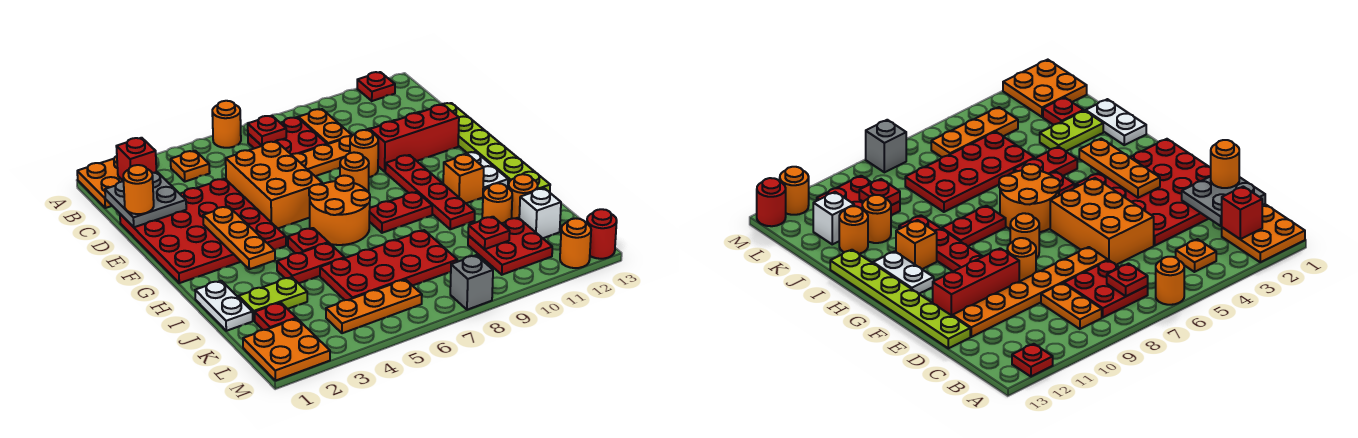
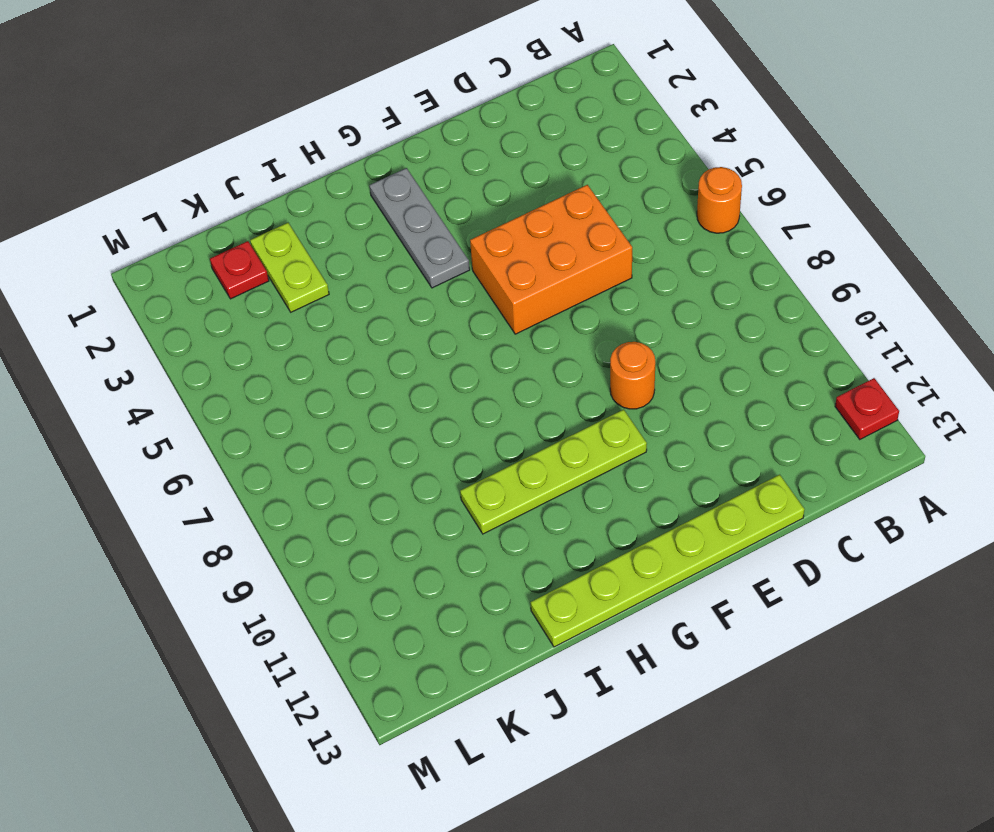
lime 1x4 plate [460,410,647,534] -> red 1x4 plate [385,155,475,229]
grey 1x3 plate [370,168,470,288] -> red 4x4 plate [120,179,286,283]
none -> orange 2x2 plate [77,156,123,208]
none -> orange 1x1 plate [171,151,210,182]
none -> red 2x2 plate [248,117,327,155]
none -> orange 1x2 plate [298,109,352,144]

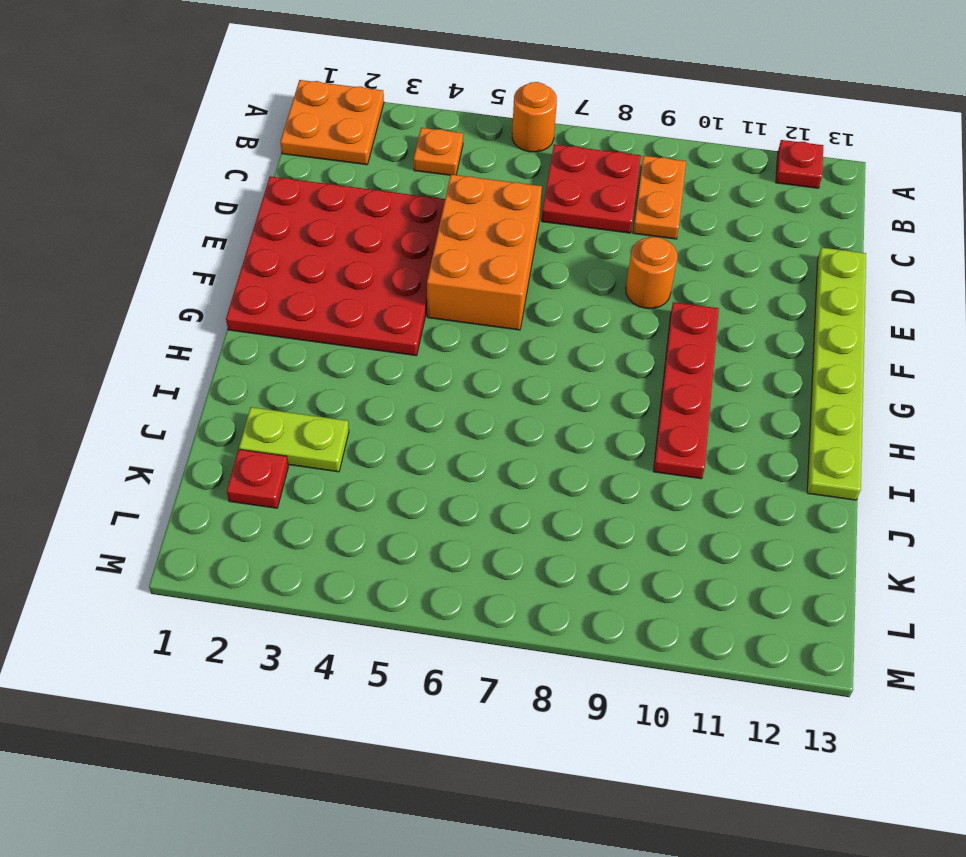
none -> orange 1x6 plate [292,111,422,176]
none -> red 1x3 brick [370,105,459,172]
none -> orange 1x1 round brick [340,152,369,192]
none -> orange 2x2 round brick [309,175,370,245]

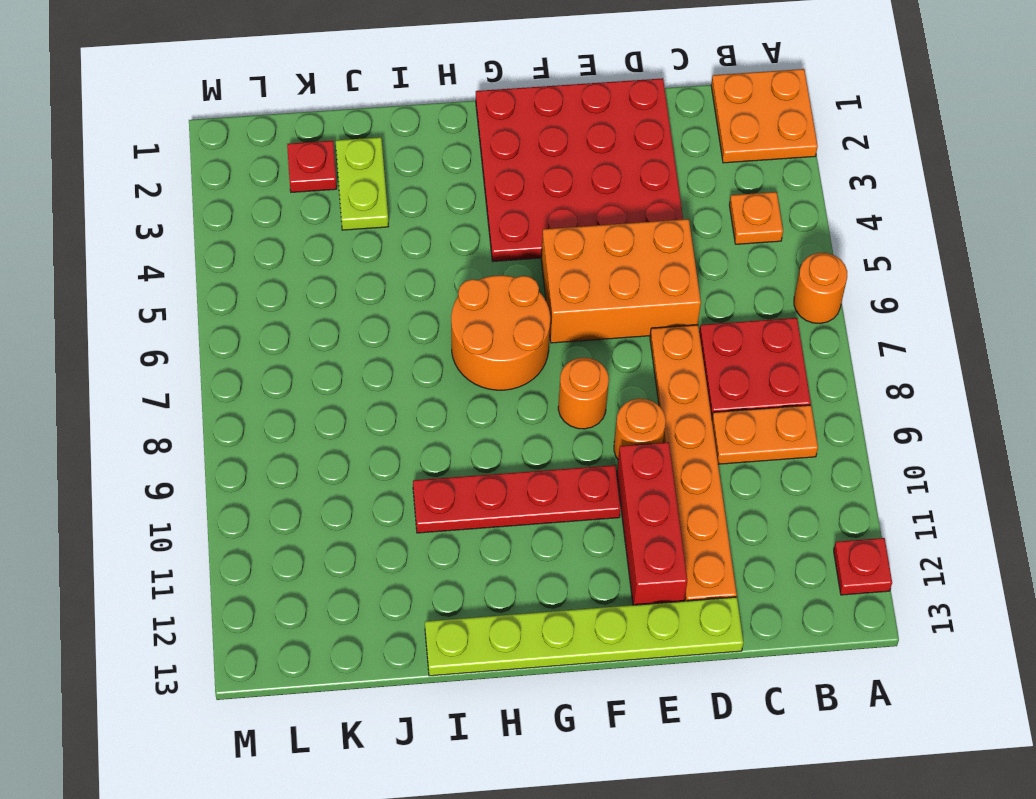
none -> white 1x2 plate [464,152,508,192]
none -> red 1x1 plate [288,228,328,253]
none -> red 1x2 plate [369,192,432,233]
none -> orange 1x1 brick [443,154,484,203]

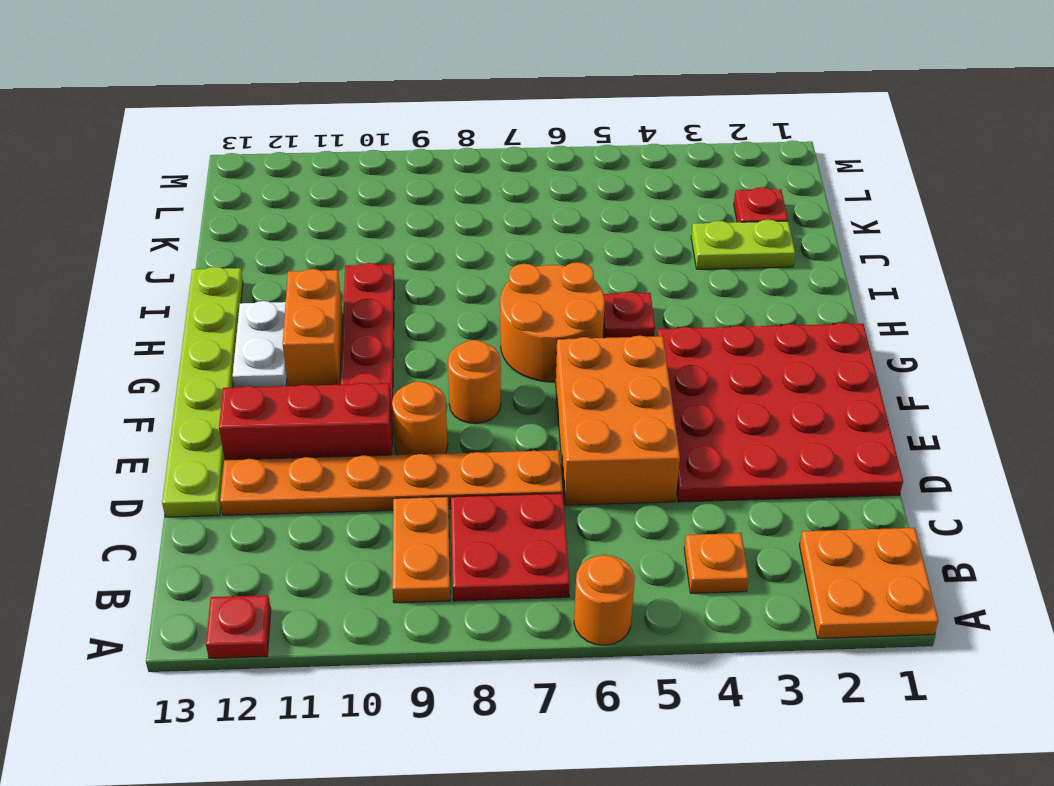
orange 1x2 brick [283,269,343,386] -> orange 1x1 brick [443,154,484,203]
none -> red 1x2 plate [369,192,432,233]
none -> white 1x2 plate [195,281,253,331]
none -> red 1x2 plate [277,243,345,283]
none -> red 2x4 plate [320,230,457,300]

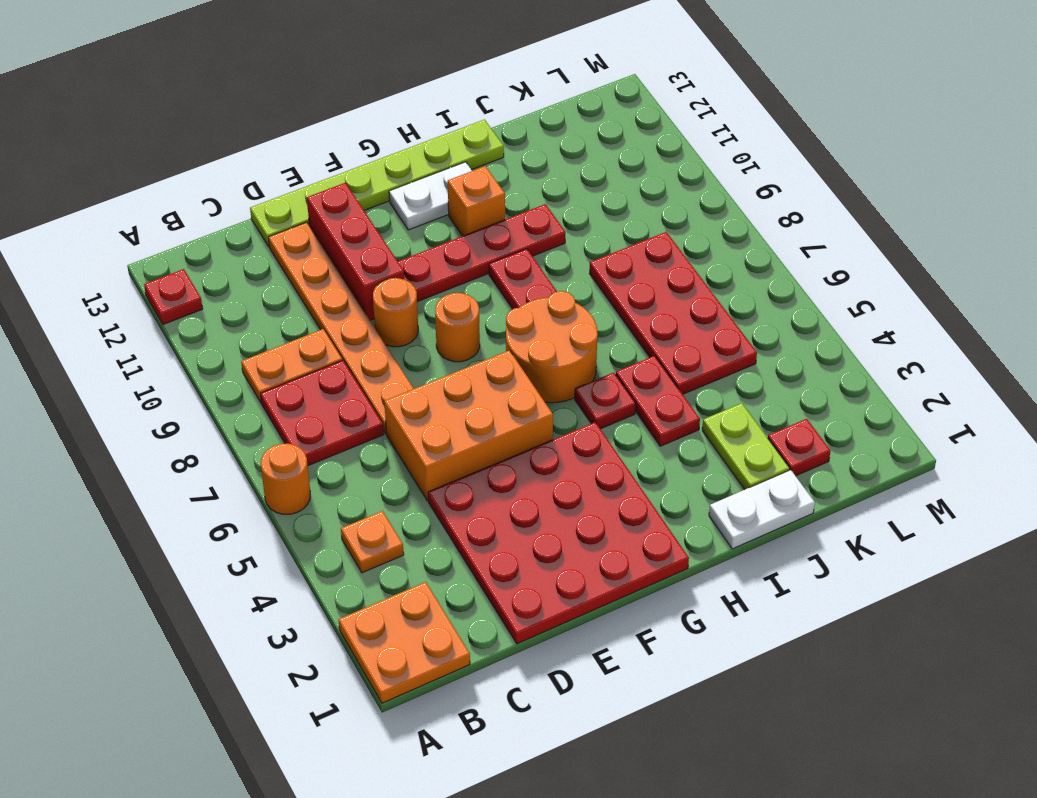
none -> orange 1x1 round brick [482,183,512,223]
none -> orange 1x1 round brick [508,174,538,219]
none -> red 2x2 plate [468,218,552,275]
none -> white 1x1 brick [519,188,561,238]

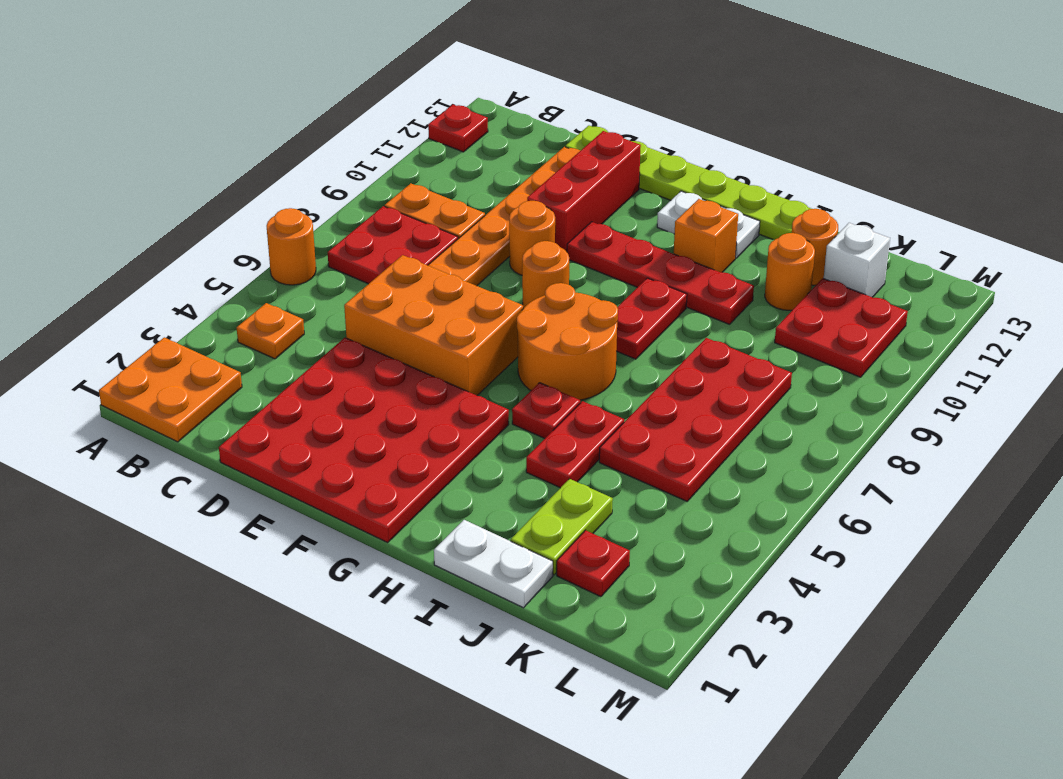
none -> orange 2x2 plate [243,319,330,381]
none -> orange 1x3 plate [326,279,422,333]
none -> grey 1x1 brick [450,255,493,310]
none -> orange 1x1 round brick [560,218,591,268]

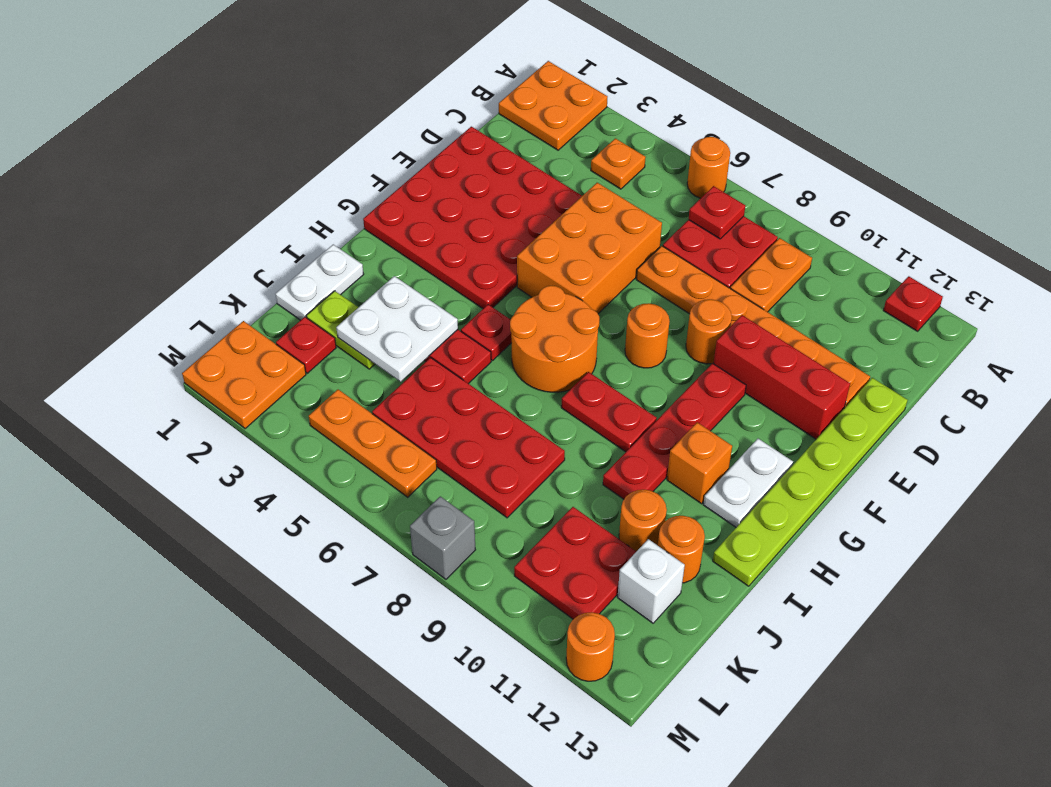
white 2x2 plate [336,276,458,382] -> none
none -> red 1x1 round brick [587,209,617,259]
none -> red 1x1 brick [116,138,156,181]
none -> grey 2x2 plate [105,172,186,227]
none -> orange 1x3 plate [203,206,275,269]

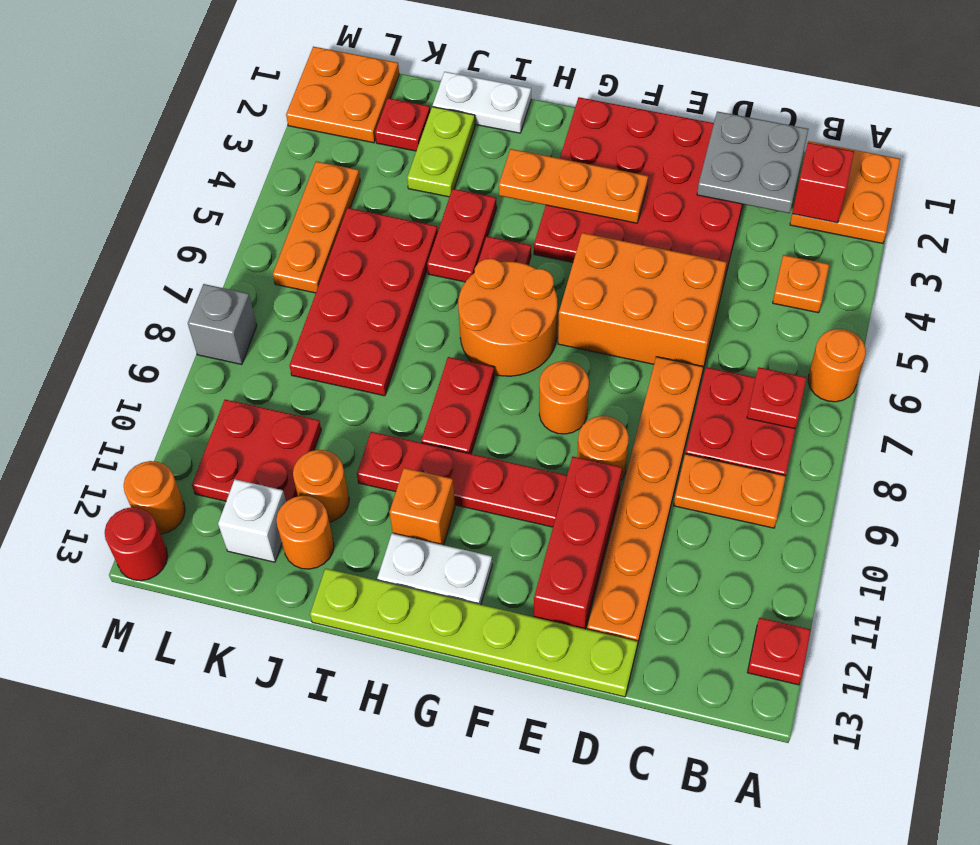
none -> red 1x1 plate [468,217,510,249]
none -> orange 1x1 round brick [123,165,154,214]

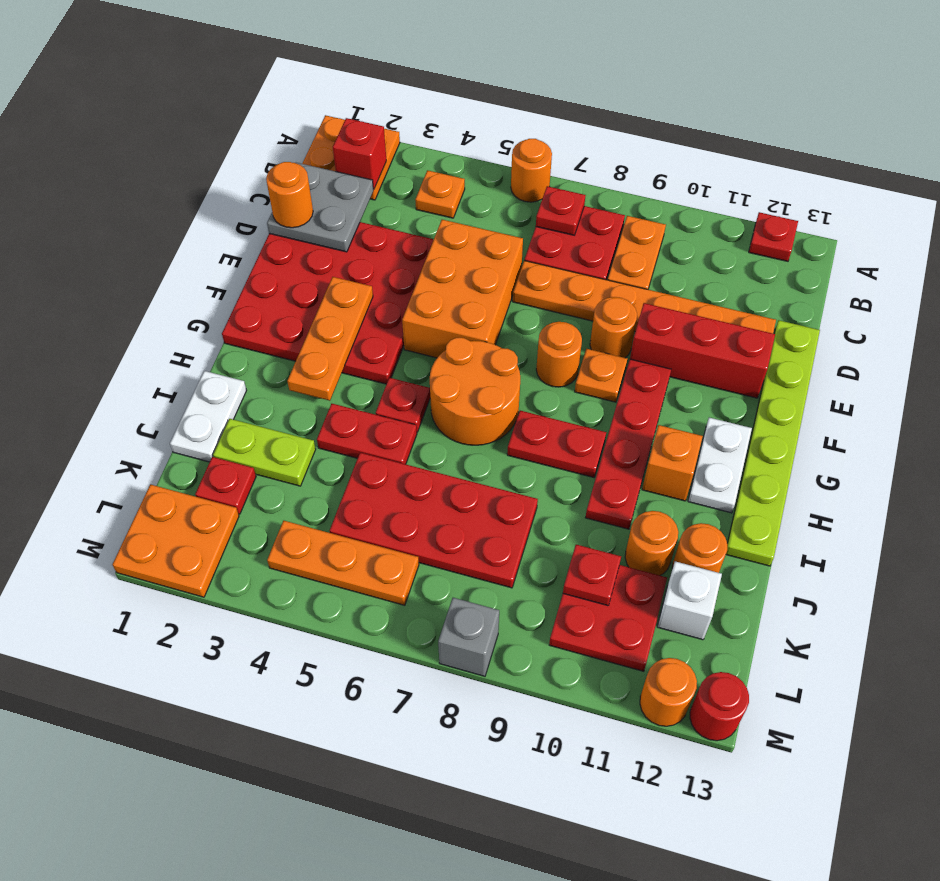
orange 1x1 plate [575,349,627,402] -> none

